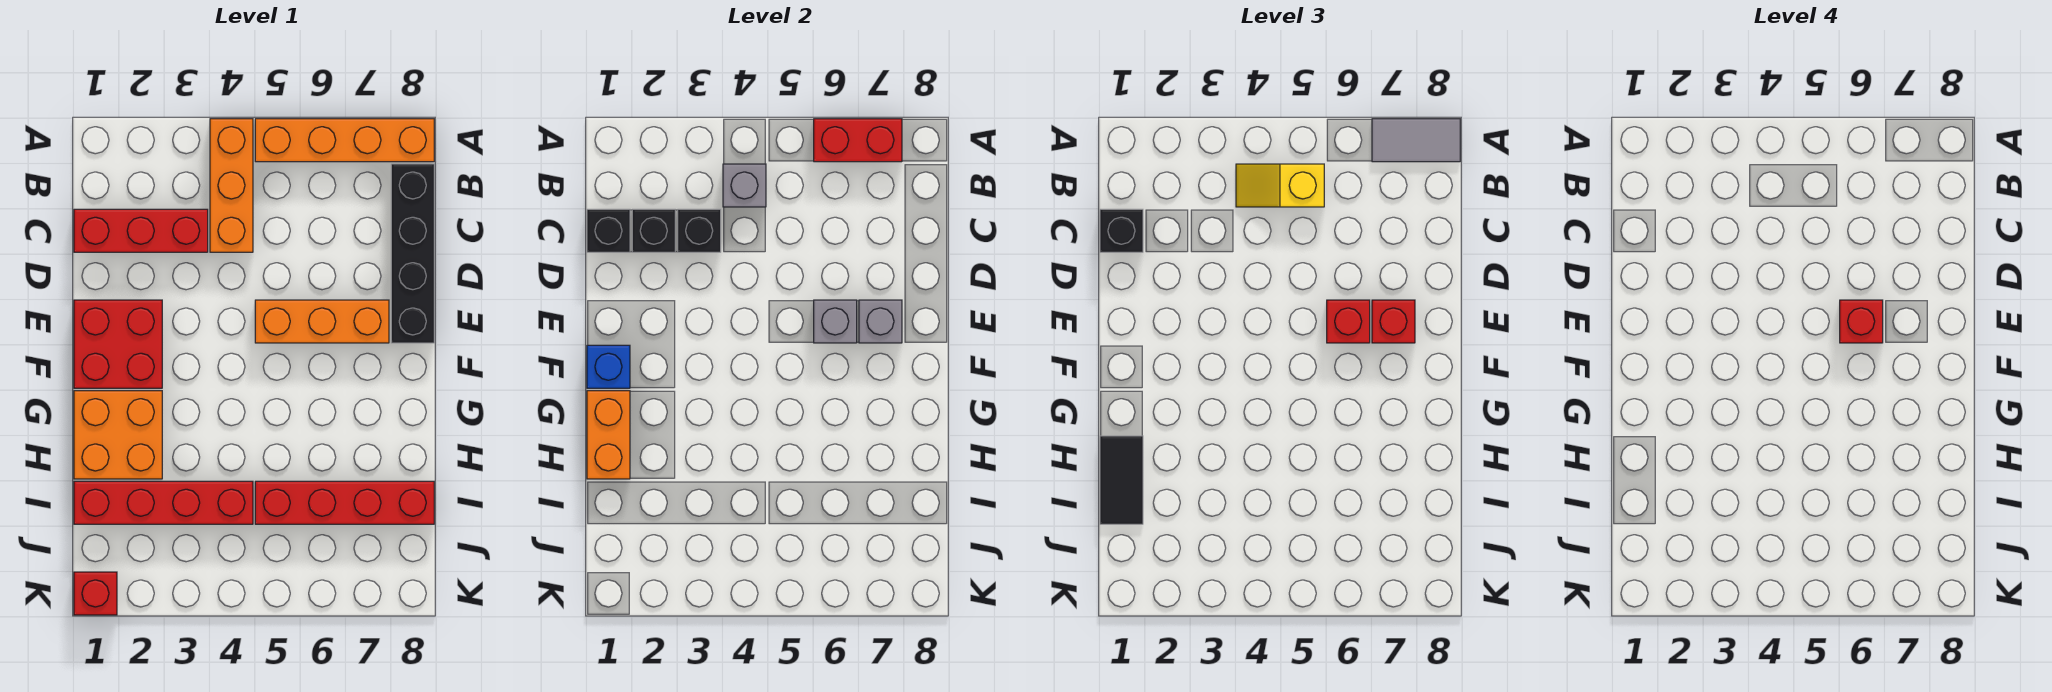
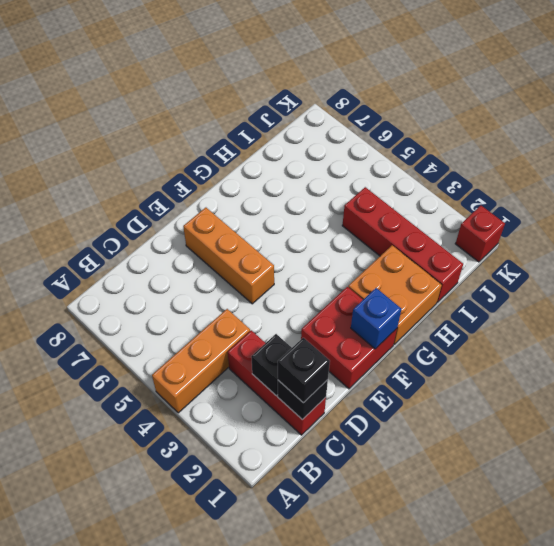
none -> orange 1x4 brick [255,119,434,162]
none -> black 1x4 brick [391,164,434,343]
none -> red 1x4 brick [255,481,434,524]

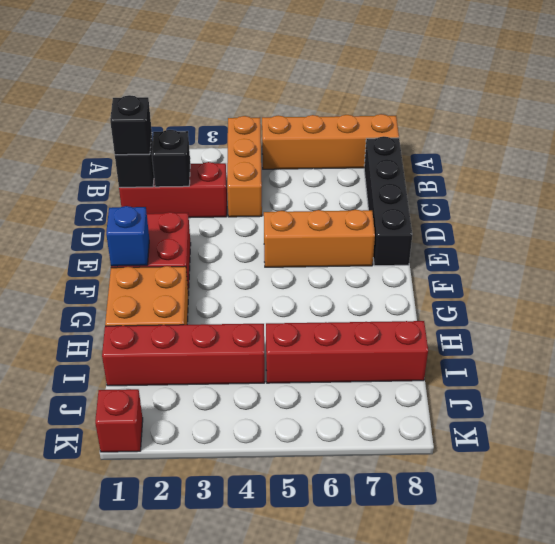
none -> red 1x2 brick [814,119,902,162]
none -> grey 1x1 brick [723,164,766,207]
none -> black 1x1 brick [678,209,721,252]

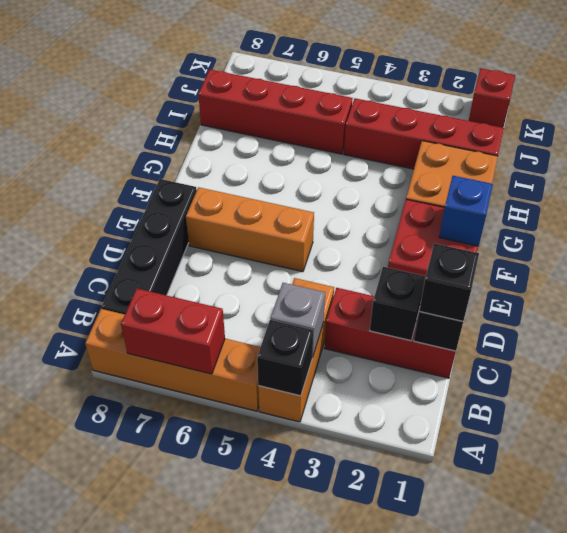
black 1x1 brick [257,320,313,396] -> black 1x1 brick moved to [678,209,721,252]
none -> grey 1x1 brick [814,300,857,343]
none -> grey 1x1 brick [859,300,902,343]
none -> orange 1x2 brick [587,391,630,479]

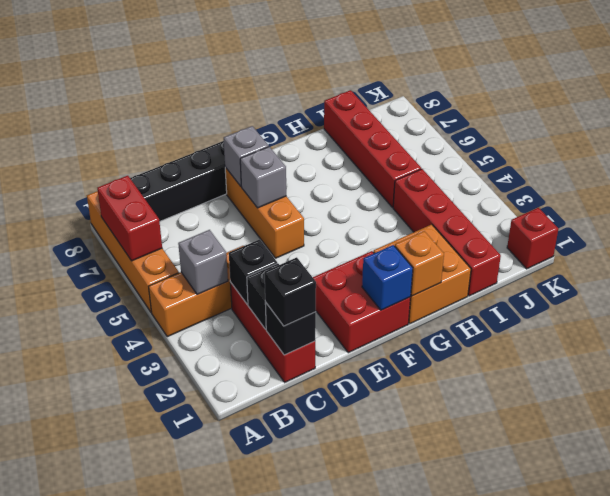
orange 1x1 brick [395,231,444,296] -> orange 1x2 brick [587,391,630,479]
none -> grey 1x2 tile [1372,119,1460,162]
none -> yellow 1x2 slope [1236,164,1324,207]
none -> red 1x1 brick [1327,300,1370,343]

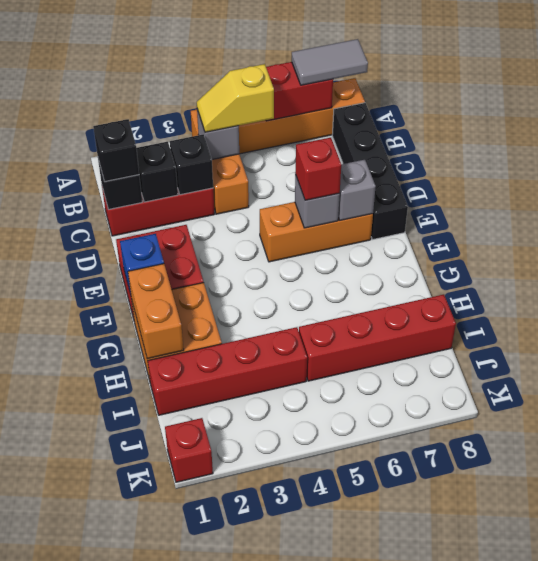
none -> red 1x1 brick [1372,300,1415,343]
none -> black 1x2 tile [1100,436,1143,524]
none -> red 1x1 brick [1840,300,1883,343]

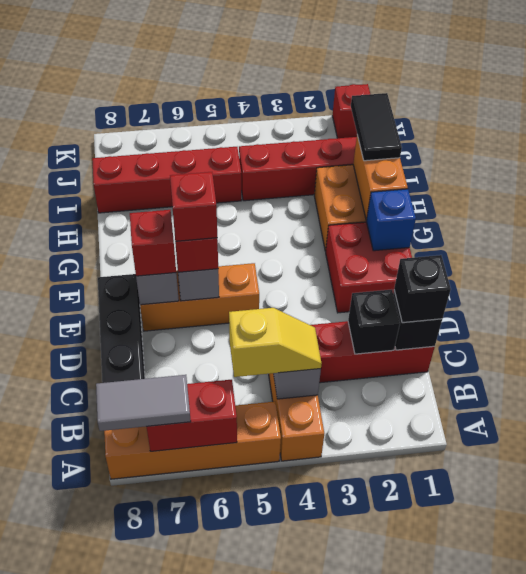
none -> black 1x1 brick [678,209,721,252]

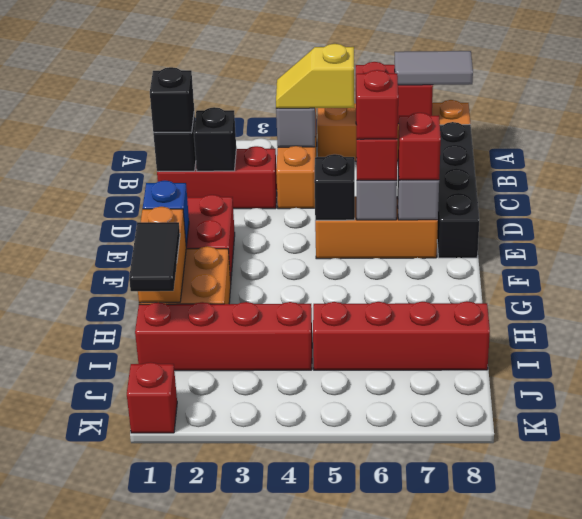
black 1x1 brick [314,154,355,220] -> black 1x1 brick moved to [678,209,721,252]

